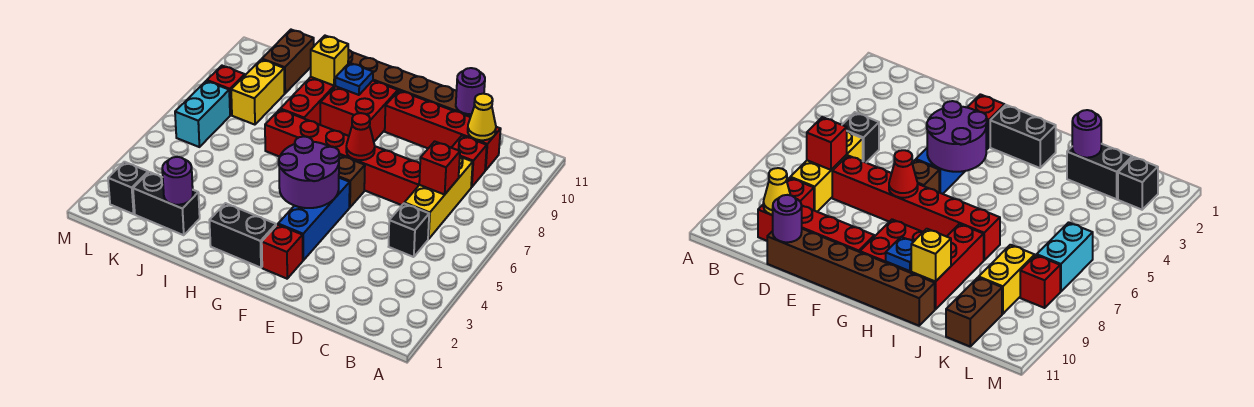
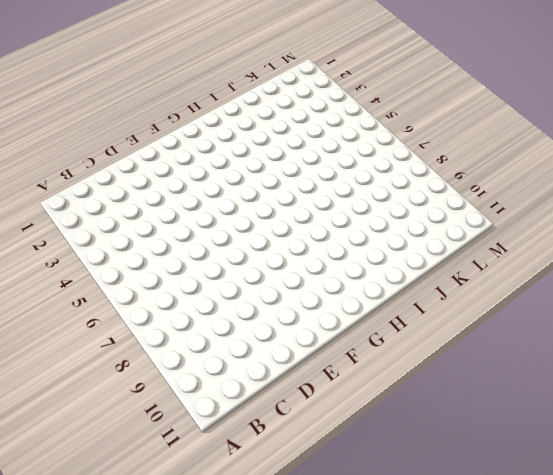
none -> black 1x1 brick [389,204,429,257]
none -> yellow 1x3 brick [404,157,473,239]
none -> red 1x1 brick [452,136,487,187]

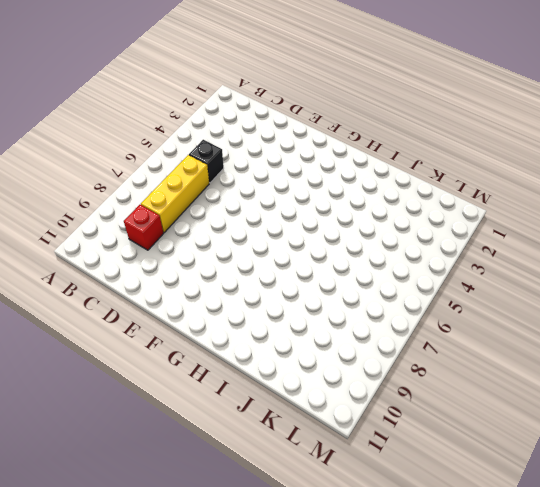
none -> red 1x4 brick [385,90,501,170]
none -> red 1x6 brick [265,109,420,205]
none -> brown 1x6 brick [348,50,471,117]

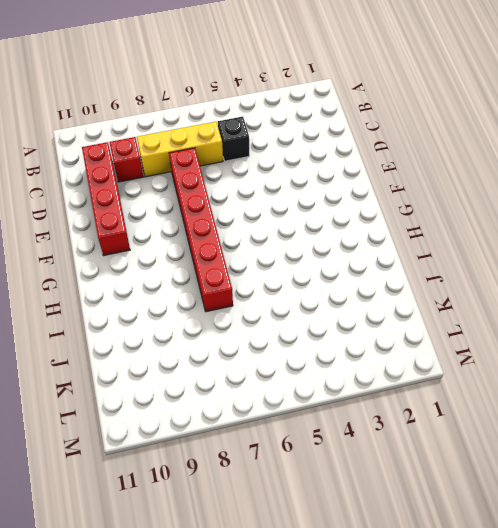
none -> brown 1x6 brick [348,50,471,117]
none -> red 1x1 brick [262,225,303,279]
none -> blue 1x3 brick [278,178,350,260]

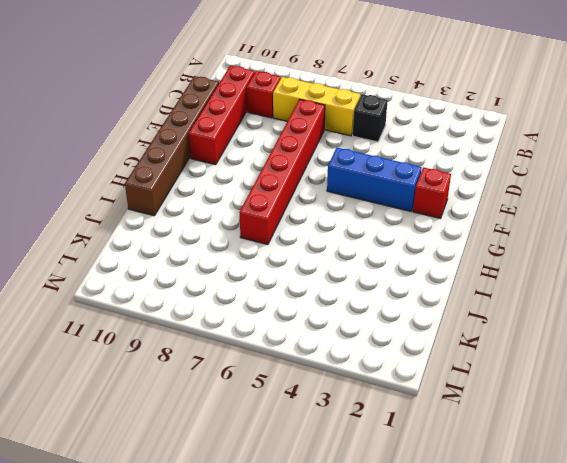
none -> brown 1x1 brick [339,155,365,207]
none -> black 1x2 brick [209,203,276,268]
none -> red 2x2 brick [320,81,398,141]

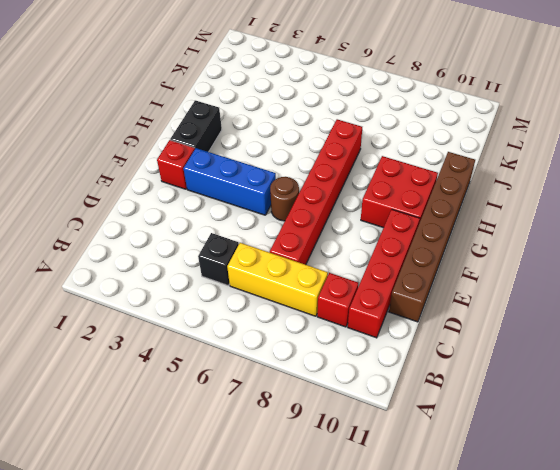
brown 1x1 round brick [270,177,299,221] -> brown 1x1 brick [339,155,365,207]
none -> red 1x3 brick [280,77,335,125]
none -> black 1x2 brick [133,172,200,235]
none -> yellow 1x2 brick [231,59,285,125]

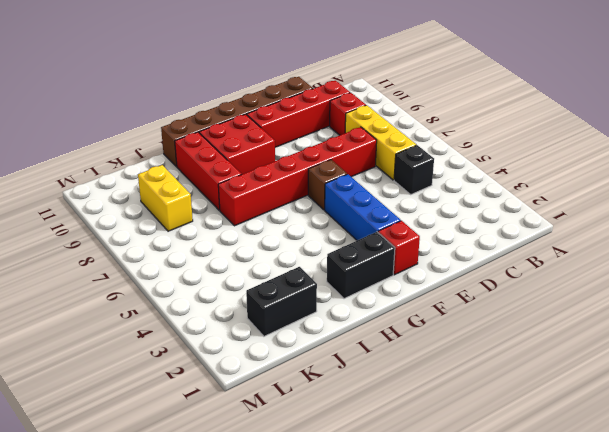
none -> brown 1x2 brick [262,30,314,93]
none -> black 1x1 brick [108,162,148,214]
none -> cyan 1x2 brick [175,81,230,147]

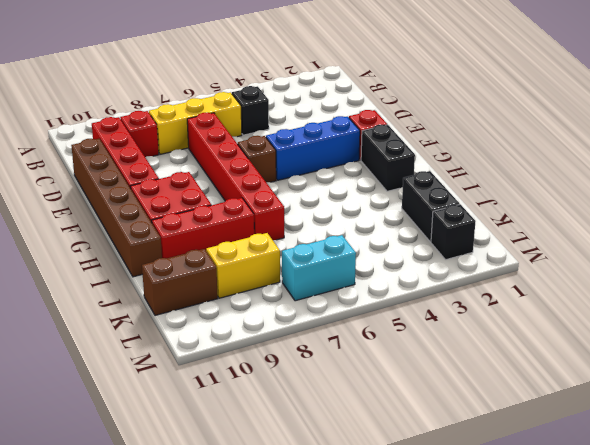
none -> red 1x1 brick [207,66,245,115]
none -> red 1x1 brick [419,141,460,195]
none -> yellow 1x1 cone [468,94,496,140]

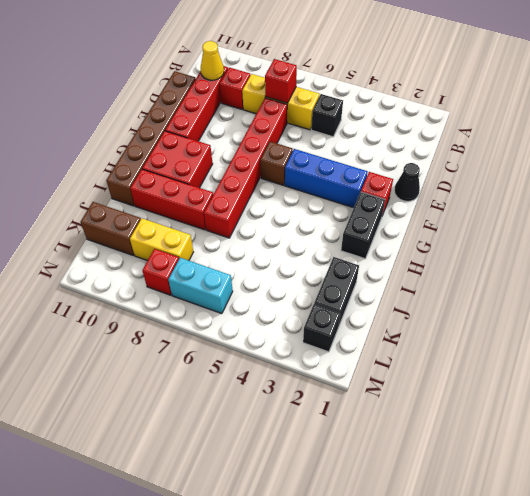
black 1x1 cone [394,163,420,201] -> none
none -> purple 1x1 round brick [456,68,485,114]
none -> purple 2x2 round brick [279,137,339,208]
none -> red 1x1 cone [346,113,375,160]

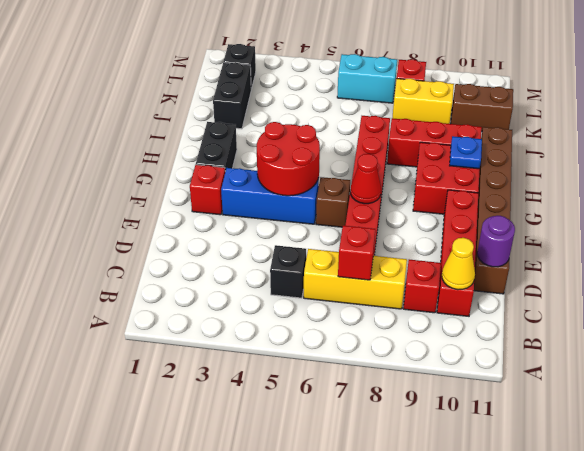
red 2x2 round brick [257,122,320,196] -> purple 2x2 round brick [279,137,339,208]
none -> yellow 1x1 brick [311,36,348,85]
none -> purple 1x1 round brick [162,157,193,205]

